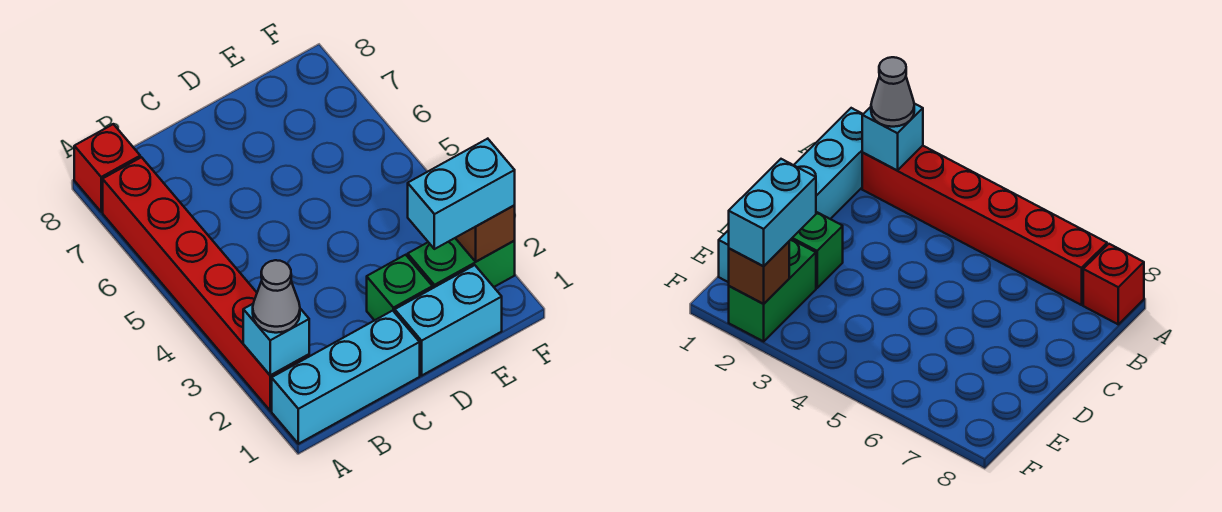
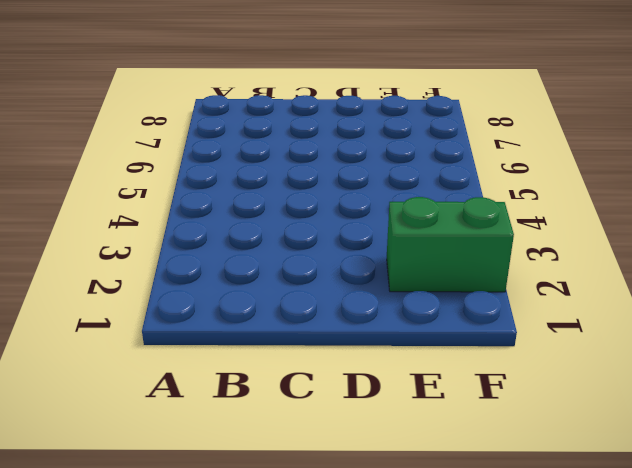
none -> cyan 1x3 brick [272,311,420,444]
none -> red 1x6 brick [103,157,309,411]

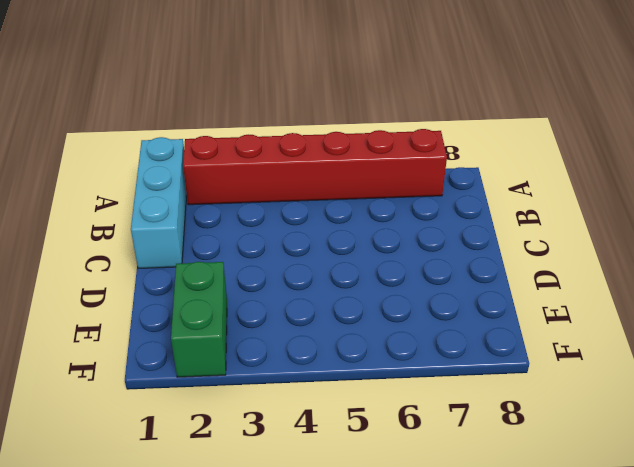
none -> red 1x1 brick [74,124,140,212]
none -> cyan 1x2 brick [395,265,502,375]

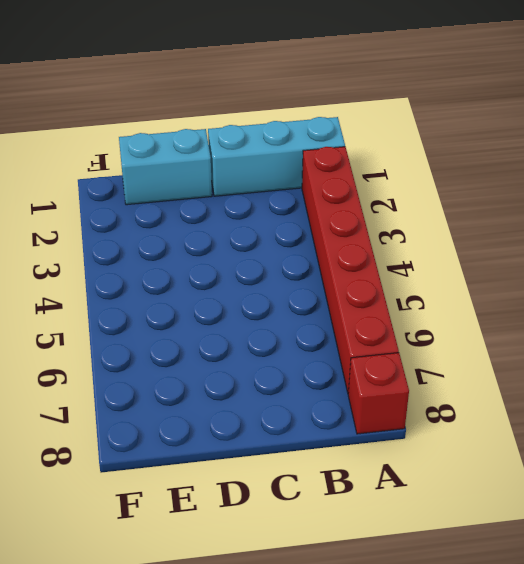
none -> green 1x1 brick [367,255,433,320]
none -> green 1x2 brick [408,238,515,288]

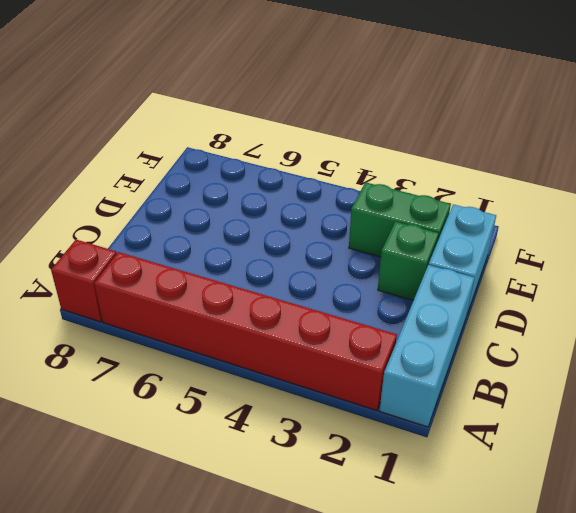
green 1x2 brick [349,182,451,257] -> green 1x2 brick turned to [408,238,515,288]
none -> cyan 1x1 brick [243,304,309,375]
none -> brown 1x1 brick [456,205,515,262]

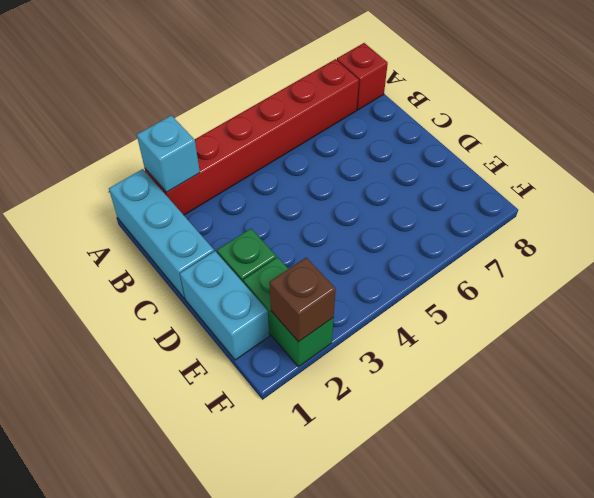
none -> grey 1x1 cone [253,260,300,333]
none -> cyan 1x2 brick [408,139,515,249]

